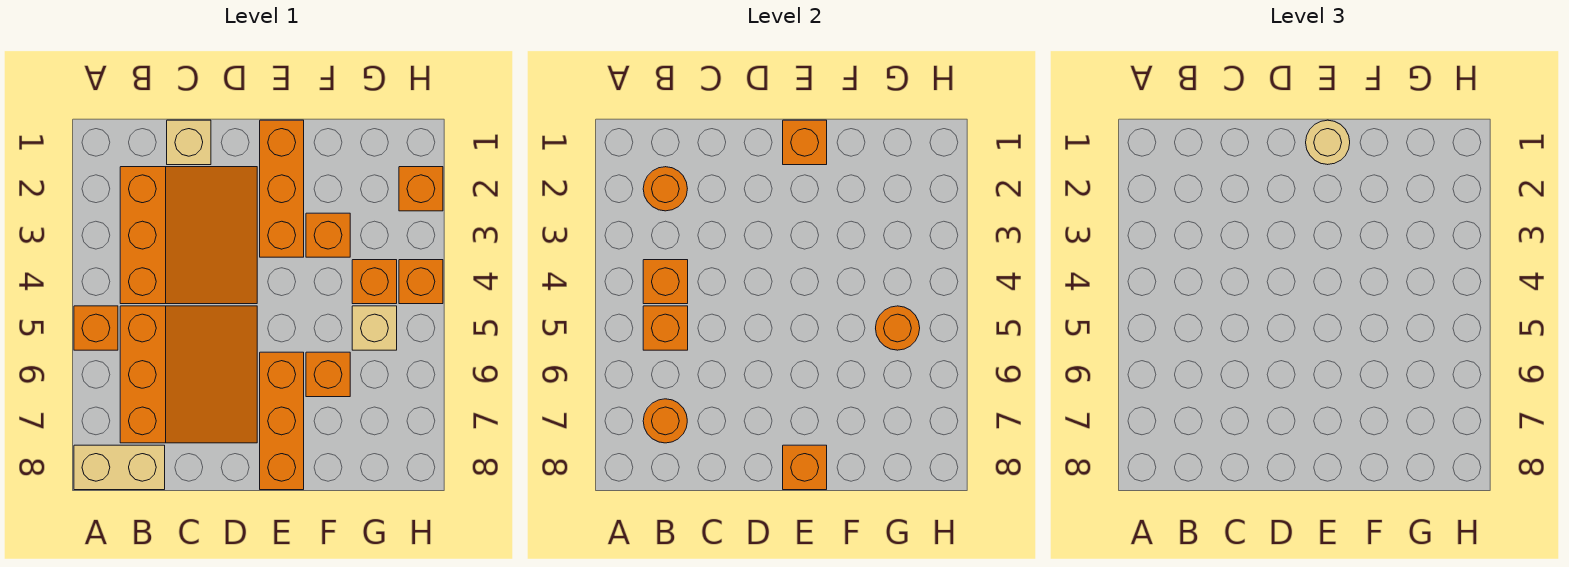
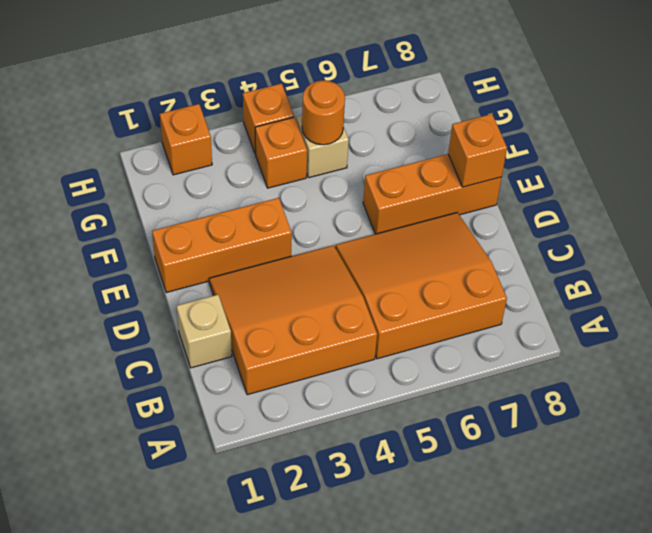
none -> orange 1x1 brick [74,306,118,350]
none -> tan 1x2 brick [74,445,165,490]
none -> orange 1x1 brick [306,213,350,257]

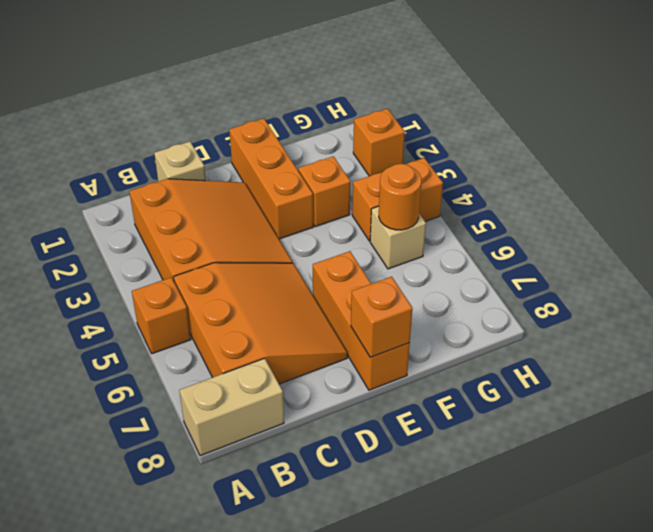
none -> orange 1x1 brick [306,352,350,397]
none -> orange 1x1 round brick [643,167,687,211]
none -> orange 1x1 brick [643,260,688,304]

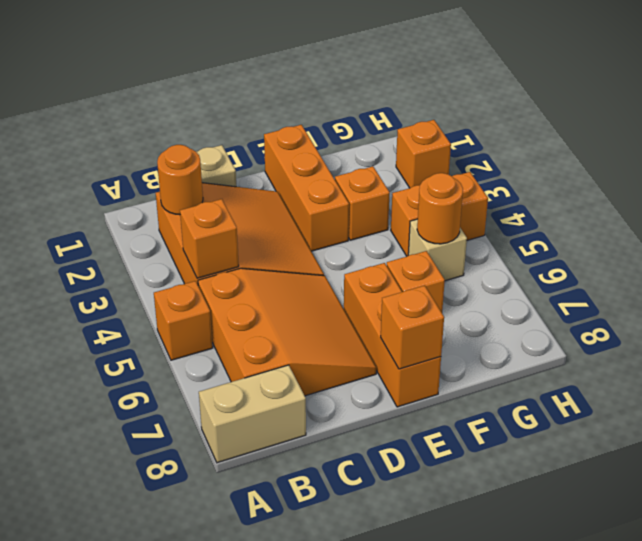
none -> orange 1x1 brick [643,306,688,350]
none -> orange 1x1 round brick [643,399,687,443]
none -> orange 1x1 brick [783,120,827,165]

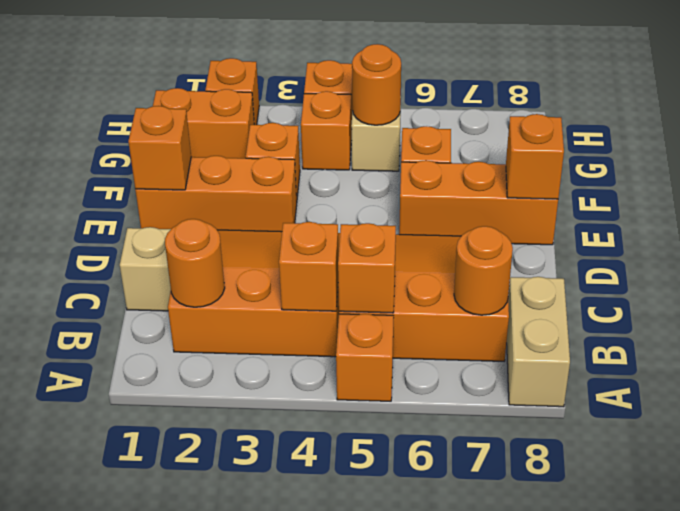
orange 1x2 brick [153,88,254,158] -> none
none -> tan 1x1 round brick [1306,120,1350,165]

